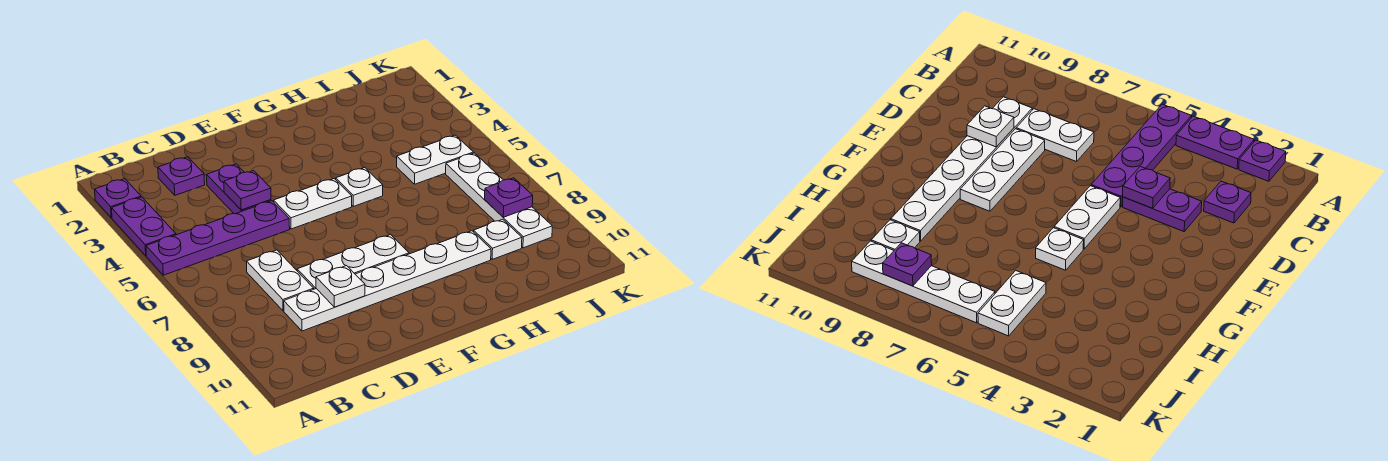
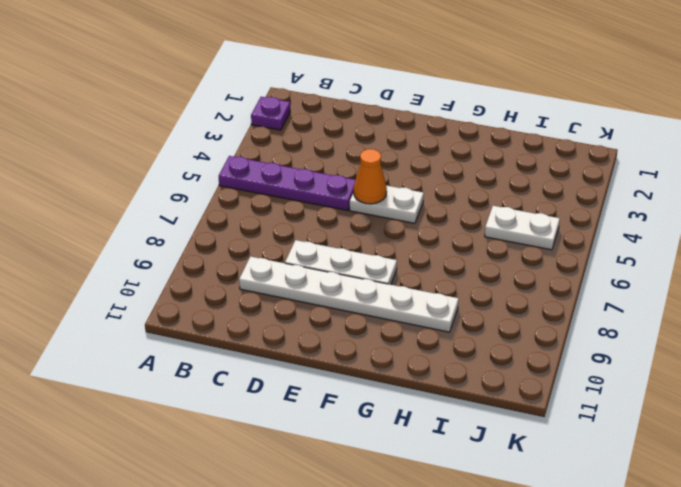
orange 1x1 cone [354,149,387,204] -> none
none -> purple 1x2 plate [112,197,176,256]
none -> purple 1x1 plate [158,157,205,195]
none -> white 1x2 plate [247,250,314,311]

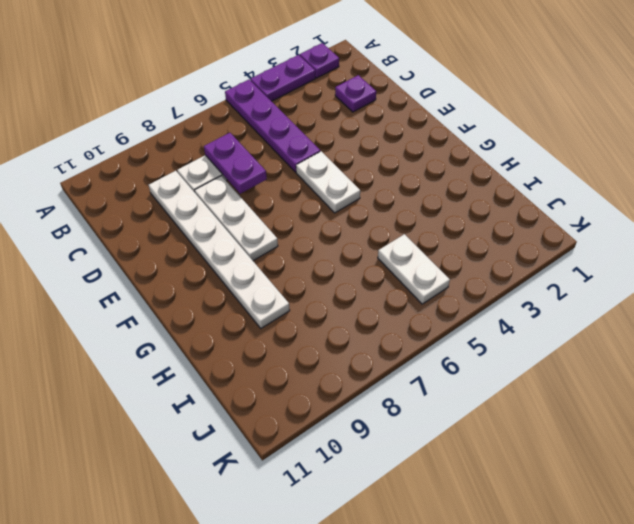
purple 1x2 plate [204,133,267,194] -> purple 1x2 plate turned to [207,164,271,214]
none -> white 1x1 plate [336,168,383,206]
none -> white 1x1 plate [474,219,522,259]
none -> white 1x4 plate [446,153,552,248]

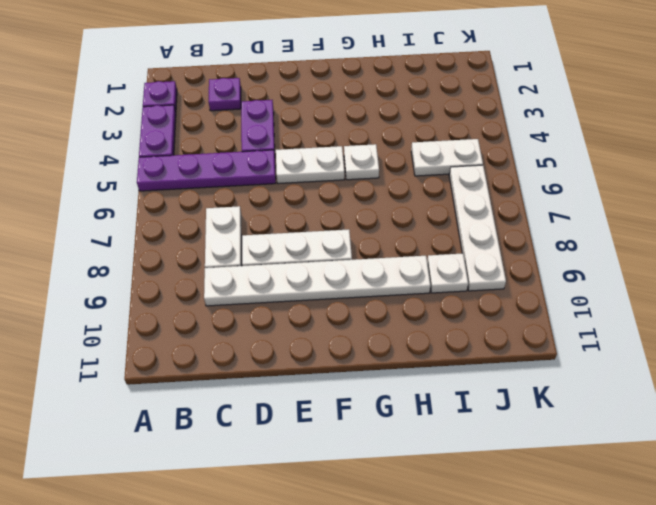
none -> purple 1x1 plate [224,171,271,210]
none -> white 1x1 plate [316,266,365,307]
none -> purple 1x1 plate [485,178,533,217]

